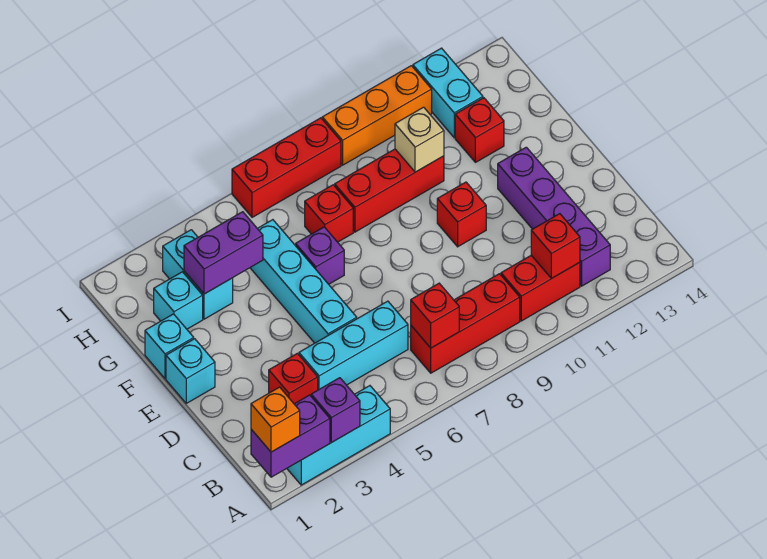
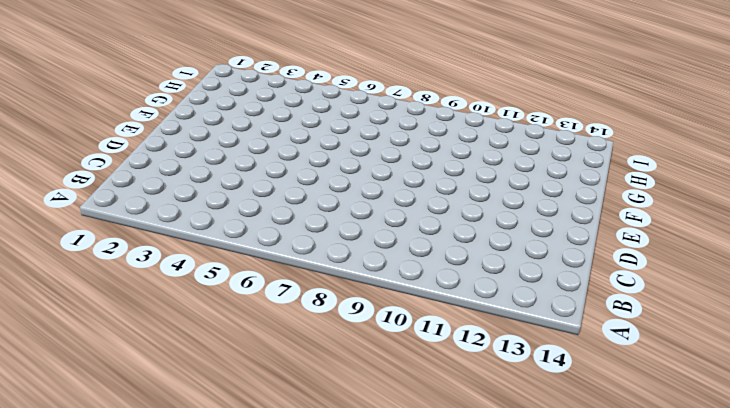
none -> cyan 1x3 brick [287,386,390,485]
none -> red 1x3 brick [411,274,520,373]
none -> red 1x2 brick [501,255,580,321]

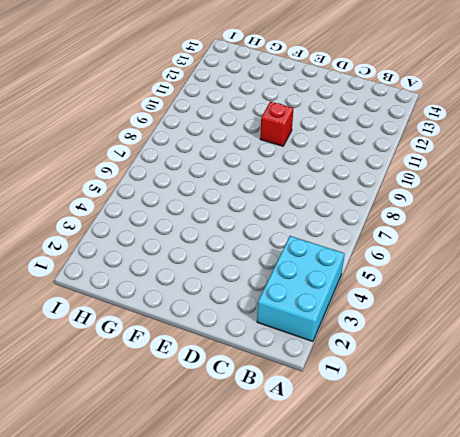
cyan 2x3 brick [257,236,345,341] -> cyan 1x3 brick [287,386,390,485]
none -> red 1x3 brick [411,274,520,373]
none -> red 1x2 brick [501,255,580,321]
none -> purple 1x4 brick [498,147,610,286]

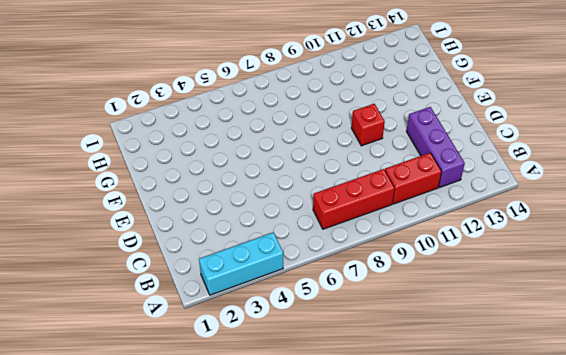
purple 1x3 brick [406,107,465,188] -> purple 1x4 brick [498,147,610,286]
none -> red 1x1 brick [269,353,318,404]
none -> cyan 1x3 brick [299,301,408,390]
none -> cyan 1x4 brick [250,220,357,343]

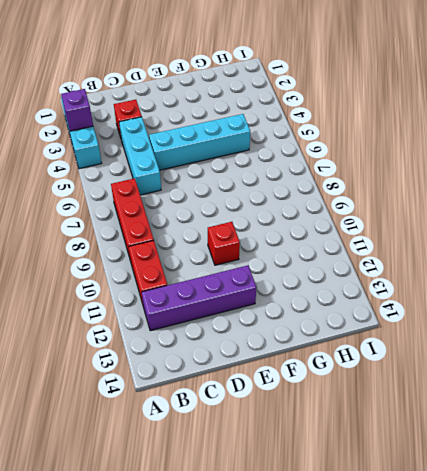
none -> cyan 1x1 brick [166,339,215,403]
none -> cyan 1x1 brick [145,314,194,379]
none -> purple 1x1 brick [296,227,344,284]

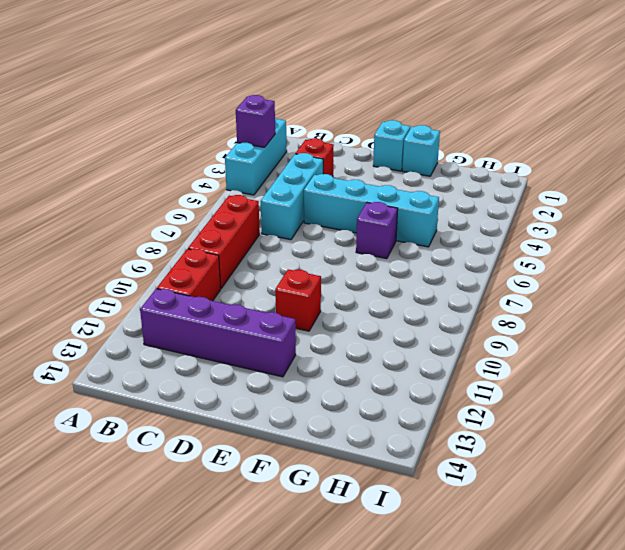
none -> cyan 1x1 brick [154,272,203,329]
none -> cyan 1x2 brick [163,230,233,319]
none -> red 1x1 brick [305,185,353,242]

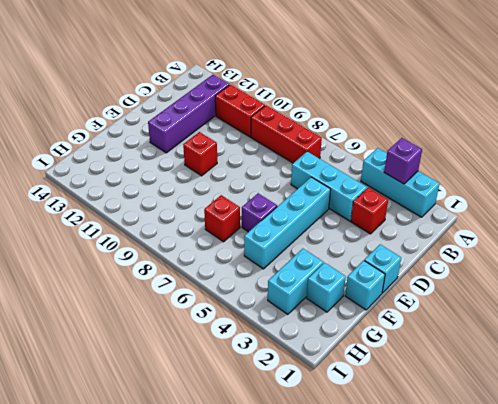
none -> red 1x3 brick [335,149,444,232]
none -> red 1x1 brick [455,98,504,162]
none -> cyan 1x2 brick [413,48,483,138]

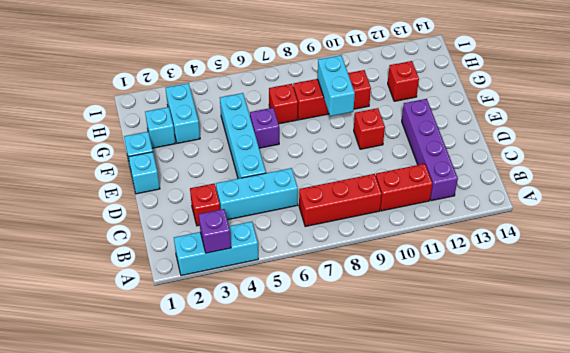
cyan 1x2 brick [318,55,355,116] -> cyan 1x2 brick moved to [413,48,483,138]
none -> red 1x3 brick [232,118,341,217]
none -> orange 1x3 brick [322,66,432,165]
none -> purple 1x2 brick [251,395,330,477]

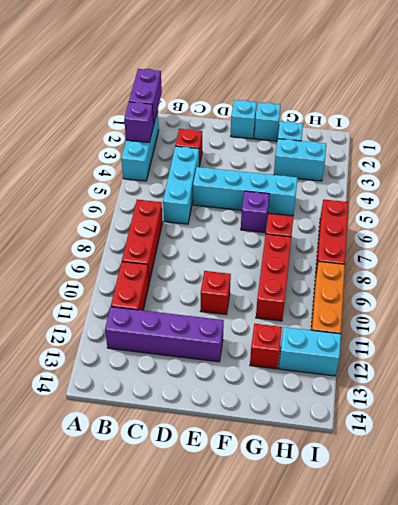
none -> red 1x1 brick [411,283,459,348]
none -> red 1x1 brick [531,214,580,279]
none -> purple 1x2 brick [184,212,263,294]

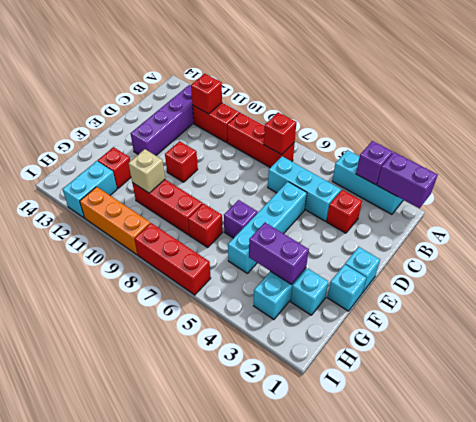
none -> orange 1x1 brick [251,387,300,452]

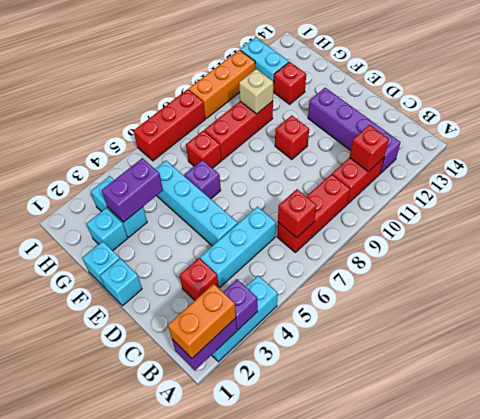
orange 1x2 brick [168,284,236,358] -> orange 1x1 brick [251,387,300,452]

